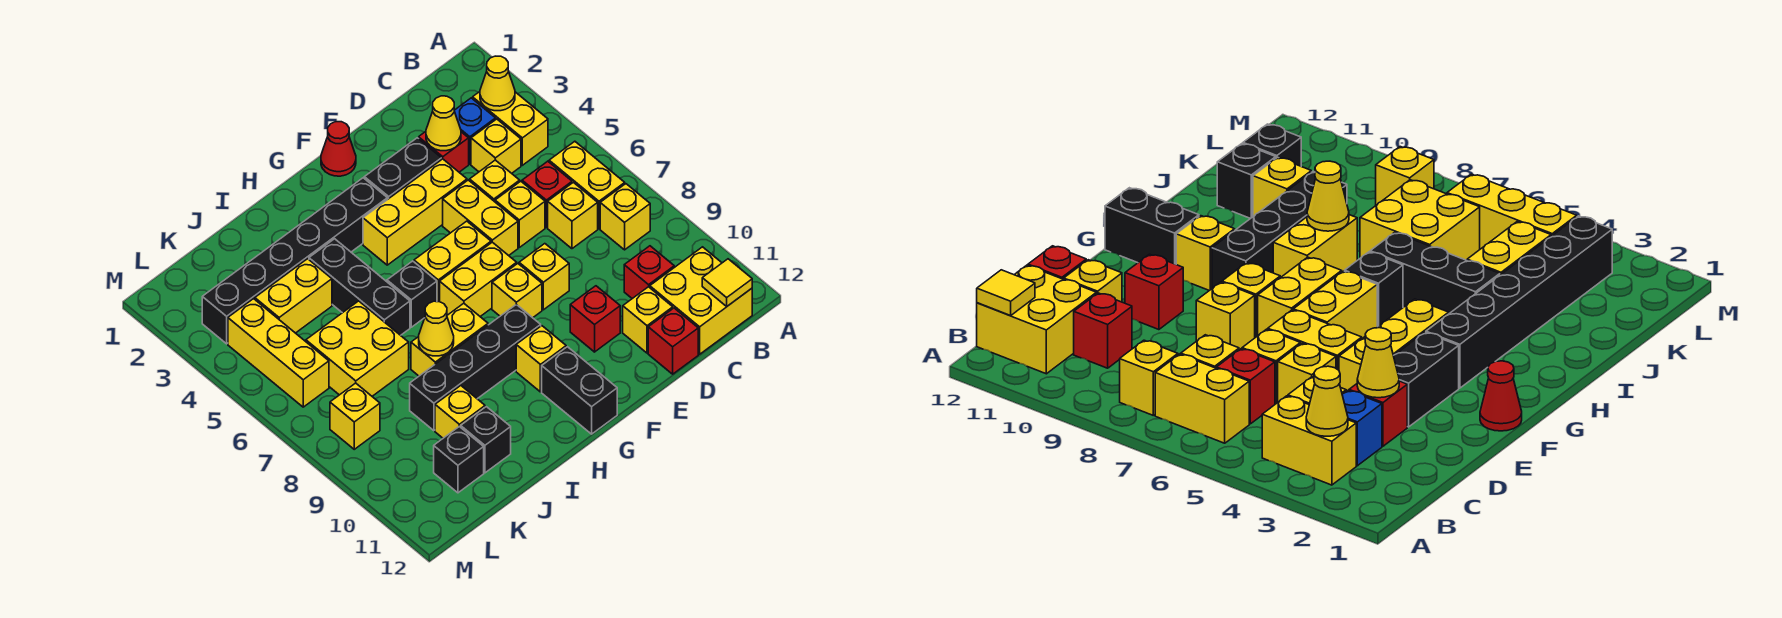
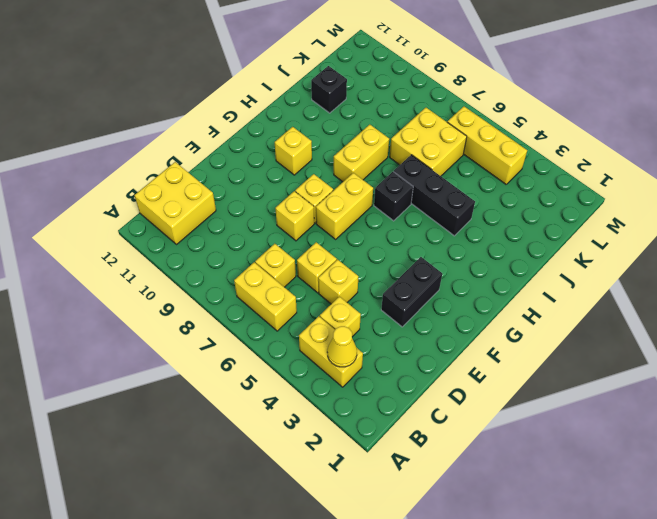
none -> yellow 1x1 brick [600,184,650,250]
none -> blue 1x1 brick [454,98,496,164]
none -> red 1x1 brick [522,161,572,228]
none -> red 1x1 brick [624,246,674,299]

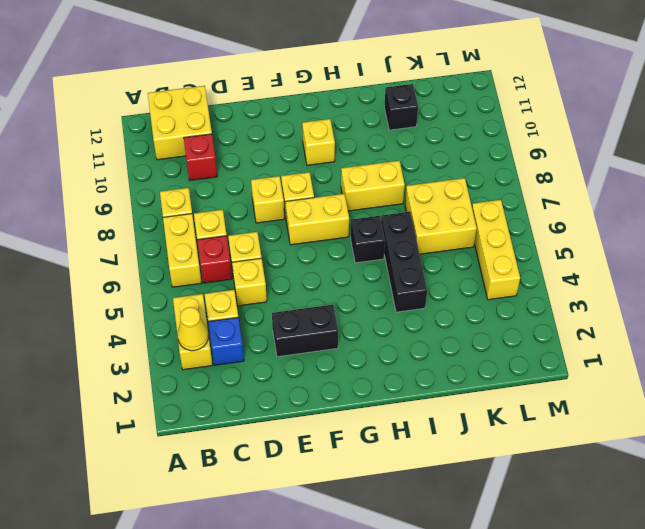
none -> red 1x1 brick [419,132,469,172]
none -> yellow 1x1 brick [623,287,673,353]
none -> red 1x1 brick [648,308,698,374]
none -> yellow 1x3 brick [363,159,467,265]

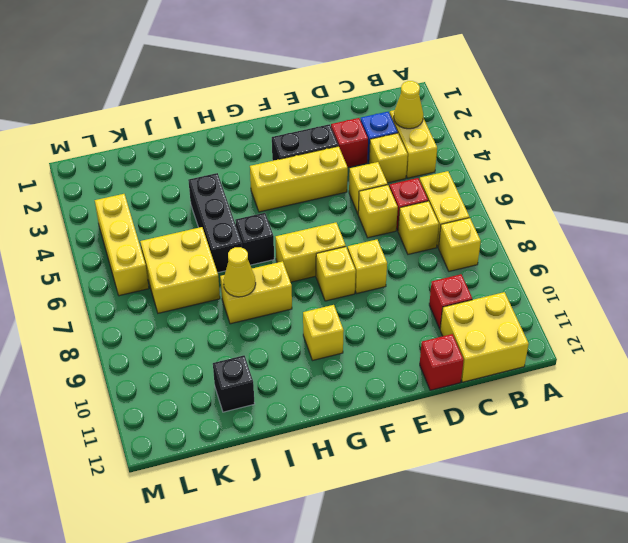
none -> yellow 1x1 brick [623,287,673,353]
none -> yellow 1x2 brick [443,180,518,256]
none -> red 1x1 brick [570,286,620,352]
none -> red 1x1 cone [321,122,356,176]

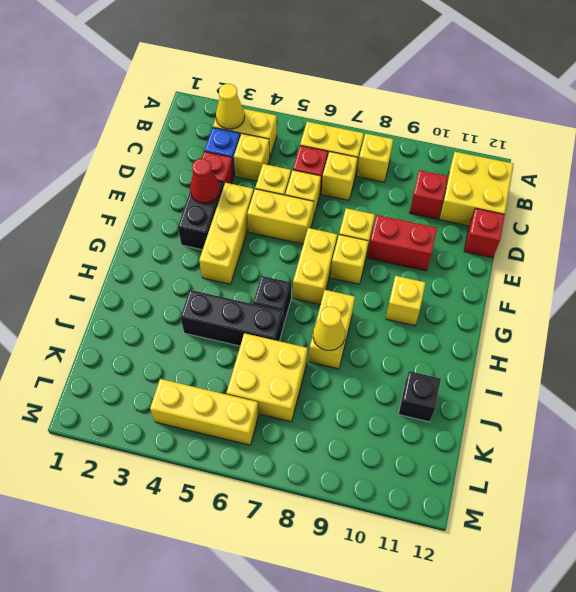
red 1x1 cone [190,158,220,204] -> red 1x1 cone moved to [321,122,356,176]
red 1x2 brick [368,215,437,271] -> red 1x1 brick [570,286,620,352]
none -> yellow 1x1 brick [623,287,673,353]
none -> yellow 1x2 brick [414,221,491,302]
none -> black 1x6 brick [202,178,387,344]
none -> black 1x4 brick [410,304,541,431]

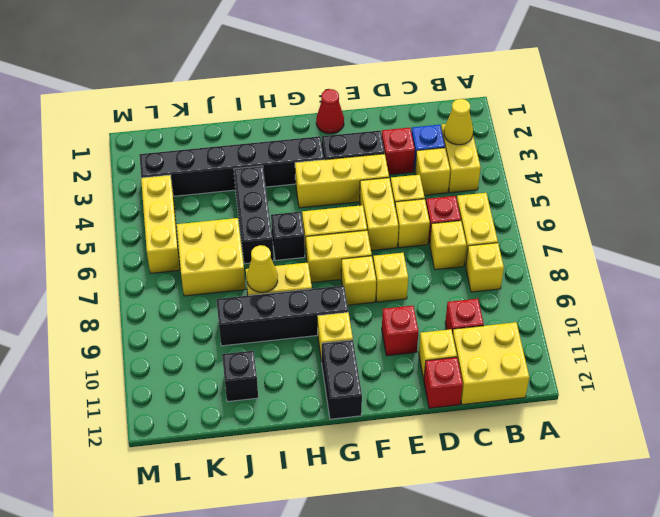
none -> yellow 1x2 brick [255,259,332,333]
none -> yellow 1x1 brick [435,386,485,438]
none -> black 1x1 brick [434,427,484,493]
none -> yellow 1x1 brick [330,383,380,449]

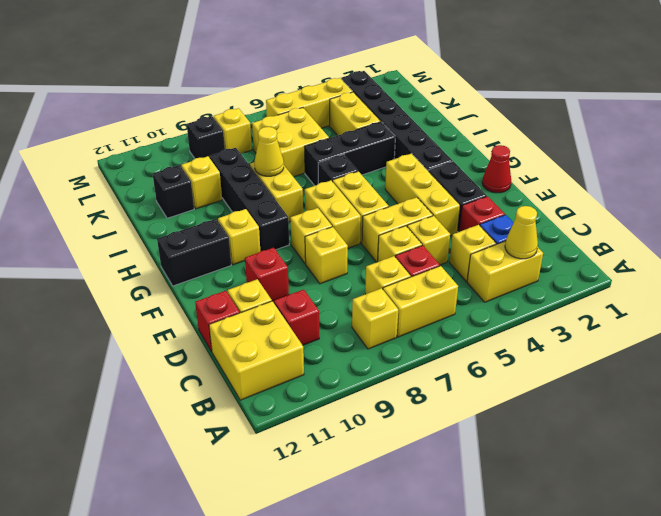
black 1x1 brick [187,116,225,159] -> black 1x1 brick moved to [434,427,484,493]
none -> yellow 1x1 tile [702,259,752,306]
none -> yellow 1x1 cone [426,96,461,151]

